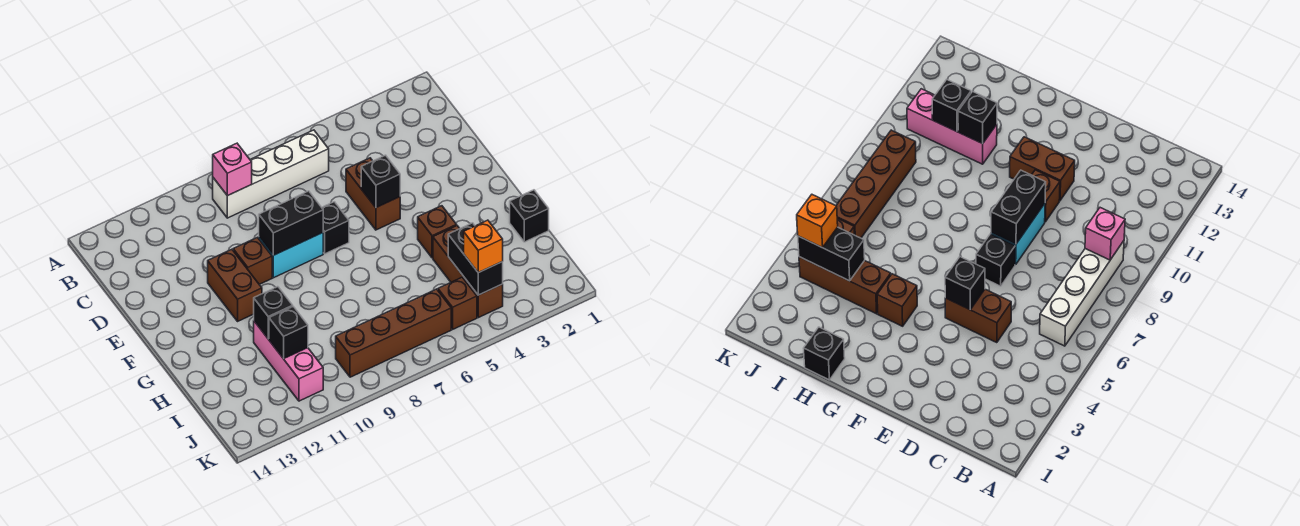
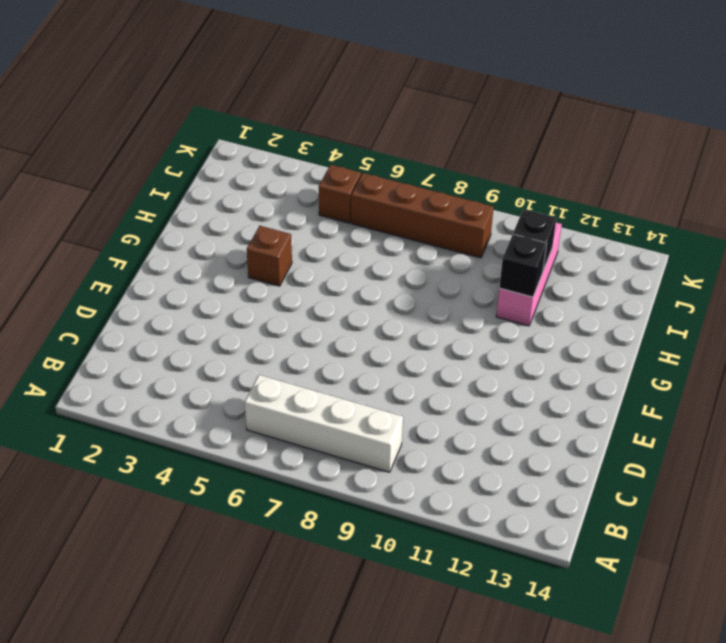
none -> brown 1x2 brick [346,158,400,230]
none -> black 1x1 brick [322,202,349,254]
none -> cyan 1x2 brick [259,233,323,278]

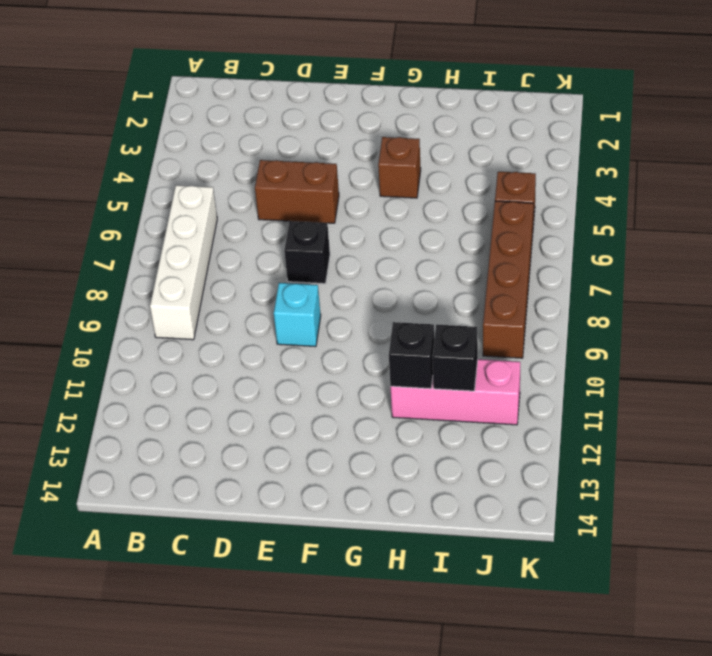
cyan 1x1 brick [274,283,321,347] -> cyan 1x2 brick [259,233,323,278]
none -> brown 1x1 brick [233,237,272,284]
none -> brown 1x2 brick [208,249,262,321]
none -> black 1x1 brick [510,190,549,242]

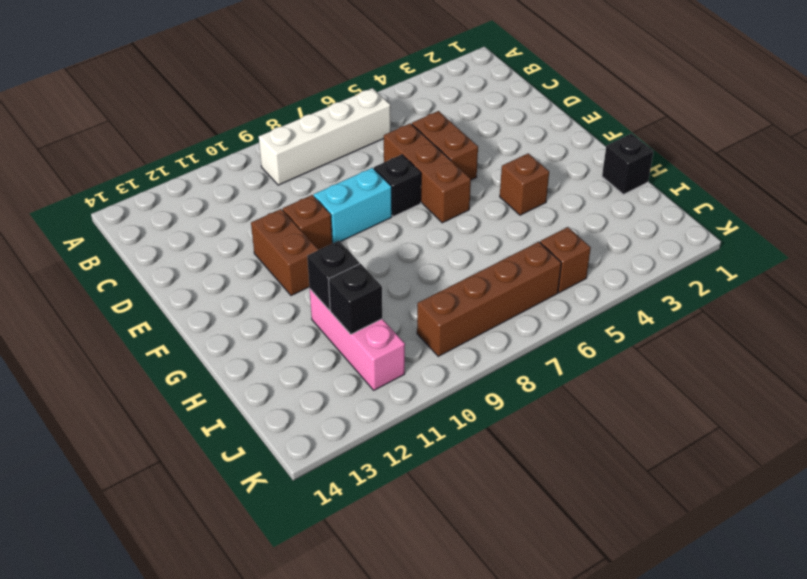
brown 1x3 brick [384,123,471,223] -> brown 1x3 brick moved to [433,226,503,318]
none -> pink 1x1 brick [213,143,252,196]
none -> black 1x1 brick [361,155,400,207]
none -> black 1x2 brick [259,191,323,255]

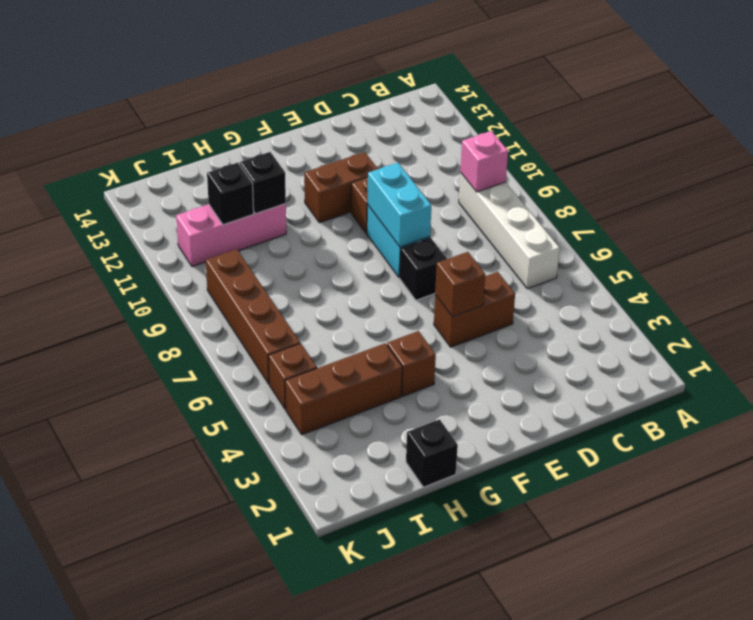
brown 1x1 brick [435,252,485,317] -> black 1x1 brick [361,155,400,207]
cyan 1x2 brick [367,163,431,247] -> black 1x2 brick [259,191,323,255]
none -> black 1x2 brick [448,223,503,295]
none -> orange 1x1 brick [464,220,503,273]

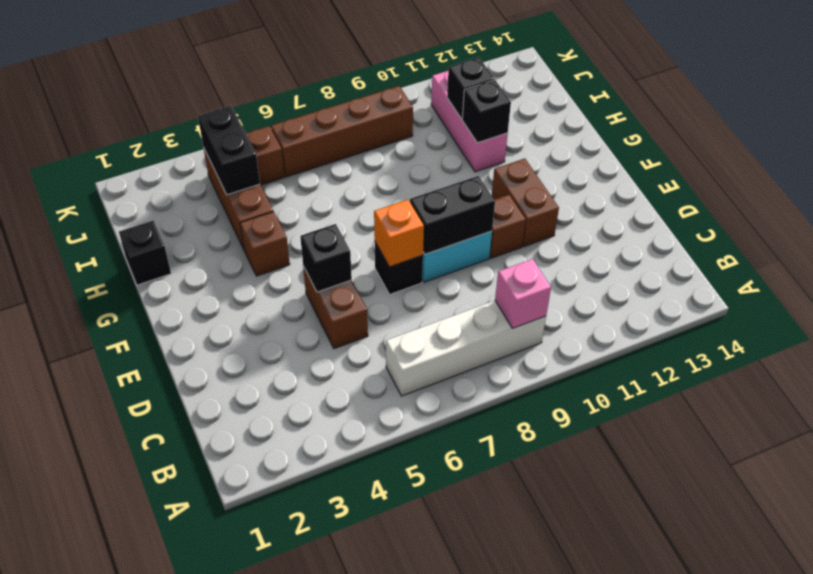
orange 1x1 brick [374,200,424,267] -> orange 1x1 brick moved to [464,220,503,273]

